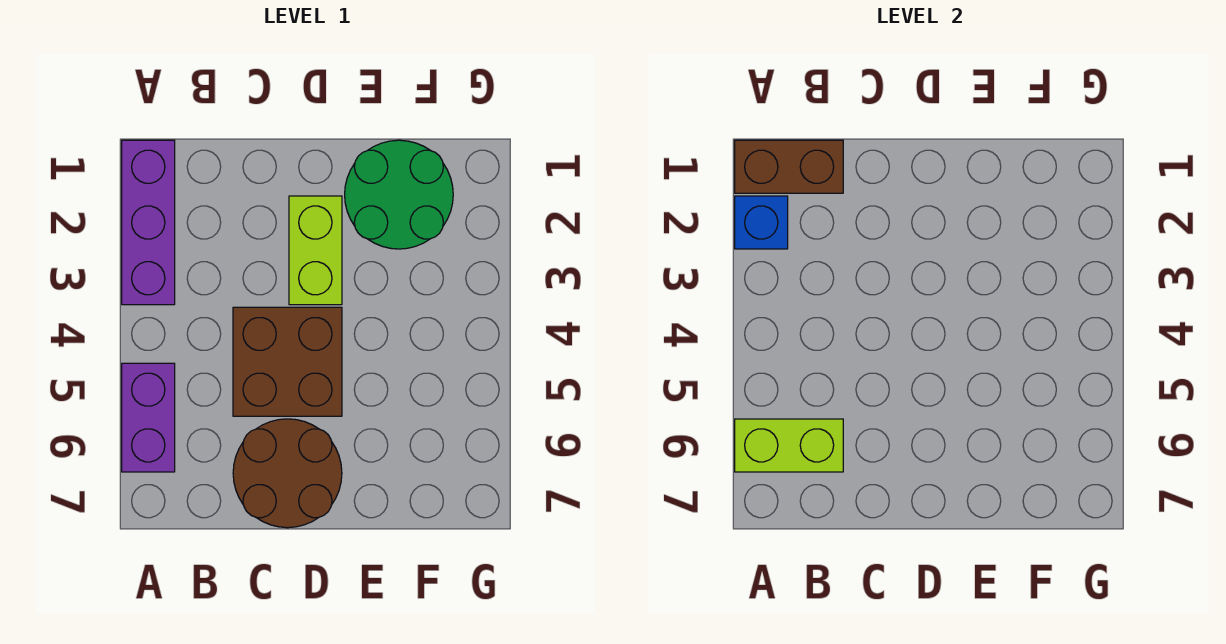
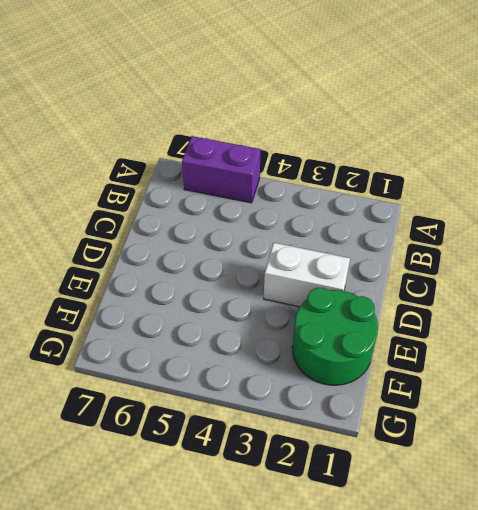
white 1x2 brick [264,243,350,307] -> lime 1x2 brick [289,196,342,305]
none -> purple 1x3 brick [122,140,175,305]
none -> brown 2x2 brick [233,307,342,416]

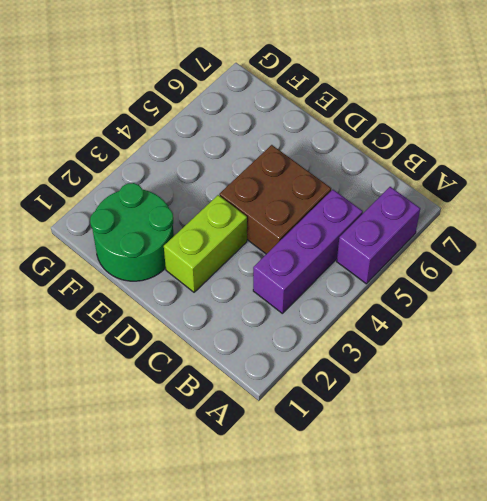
purple 1x3 brick [253,190,363,313] -> purple 1x3 brick moved to [122,140,175,305]
none -> brown 2x2 round brick [233,419,342,528]
none -> brown 1x2 brick [735,140,843,193]

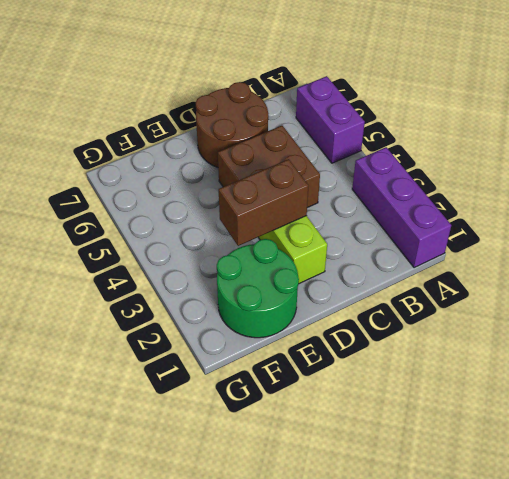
brown 1x2 brick [219,159,309,246] -> brown 1x2 brick moved to [735,140,843,193]
none -> blue 1x1 brick [735,196,788,249]
none -> lime 1x2 brick [735,419,843,472]

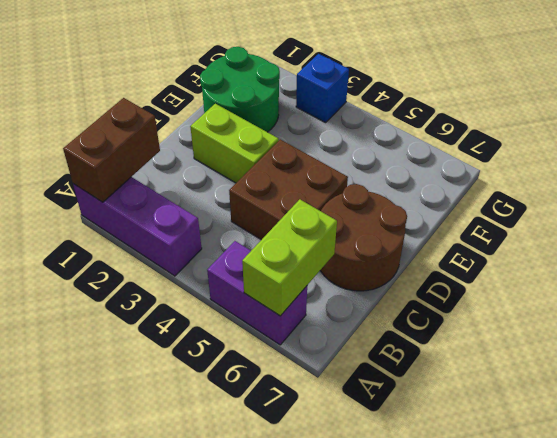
blue 1x1 brick [296,54,349,123] -> blue 1x1 brick moved to [735,196,788,249]

